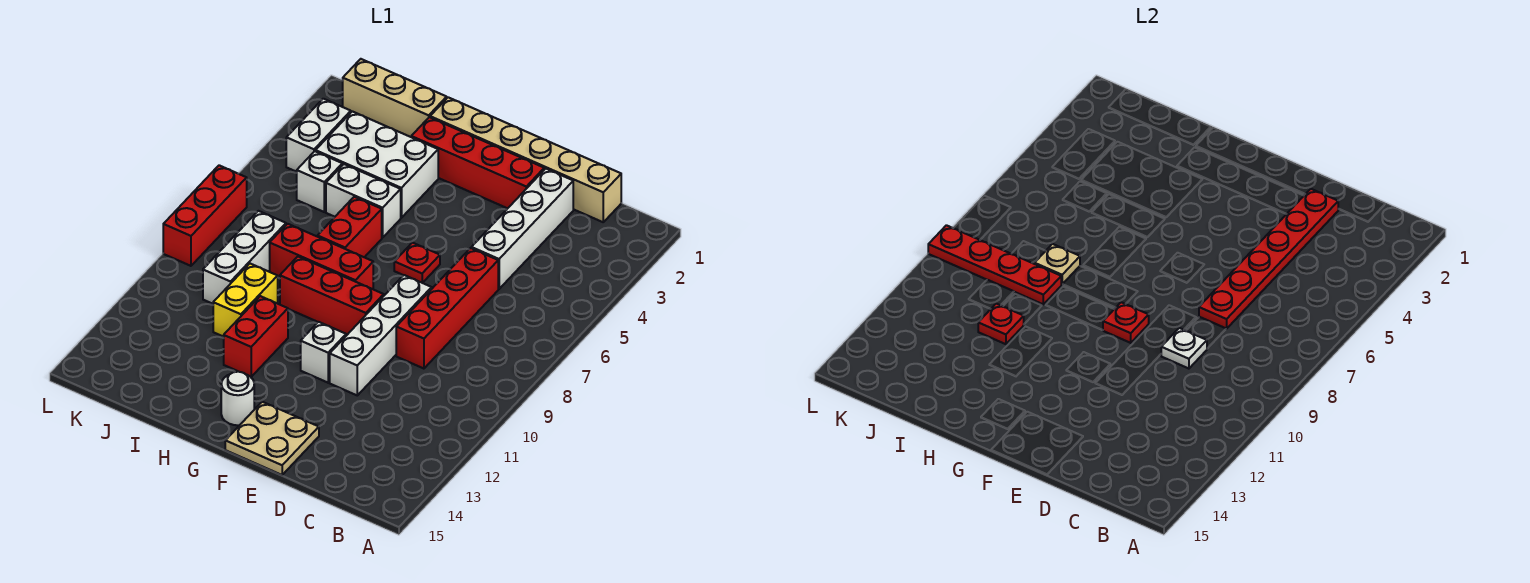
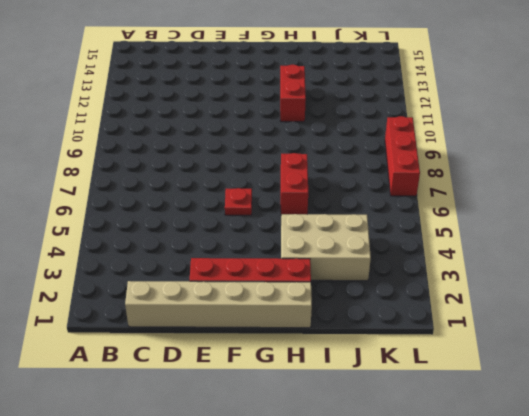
tan 2x3 brick [281,214,371,281] -> white 2x3 brick [316,111,438,218]
none -> white 1x4 brick [471,169,573,289]
none -> red 1x4 brick [396,248,498,369]
none -> white 1x4 brick [330,275,432,395]

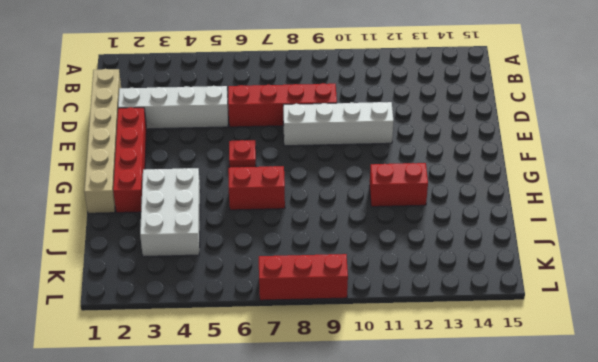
none -> tan 2x2 plate [225,402,319,475]
none -> red 1x3 brick [280,257,384,335]
none -> white 1x1 brick [301,322,346,383]

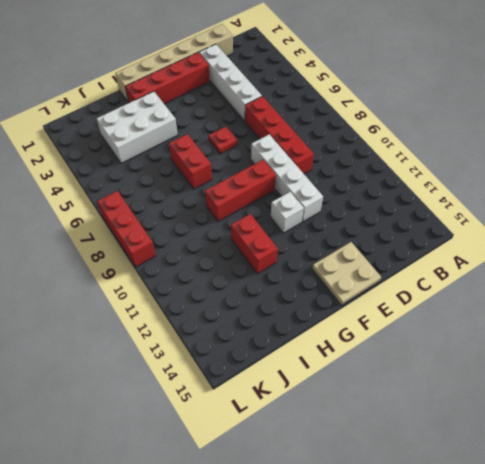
none -> red 1x3 brick [270,224,373,289]
none -> white 1x1 round brick [221,372,254,425]
none -> white 1x2 brick [326,164,401,238]

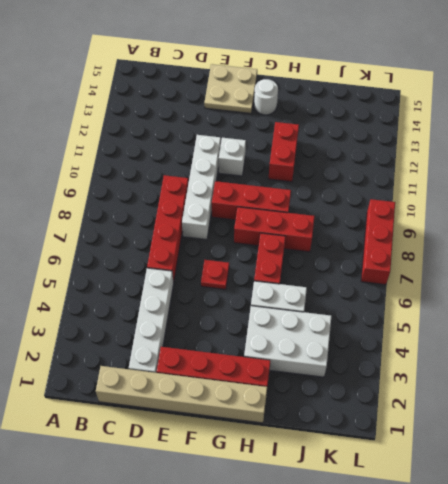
none -> tan 1x3 brick [343,59,447,137]
none -> yellow 1x2 brick [213,264,278,337]
none -> white 1x1 brick [297,151,342,212]

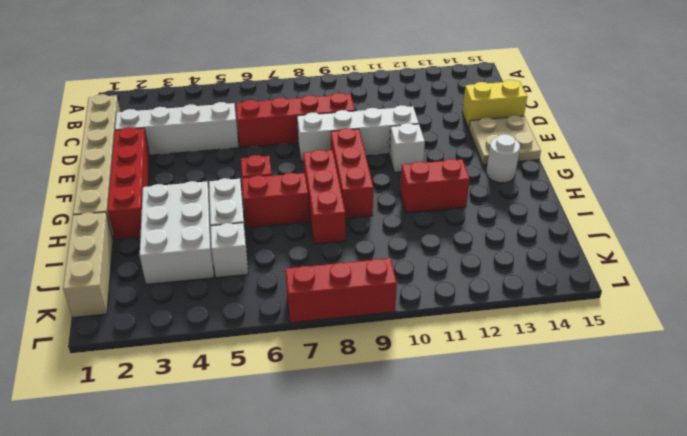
yellow 1x2 brick [462,80,527,128] -> yellow 1x2 brick moved to [213,264,278,337]
none -> white 1x3 brick [203,211,286,304]
none -> white 1x2 brick [286,99,351,172]
none -> red 1x6 plate [1199,189,1338,329]

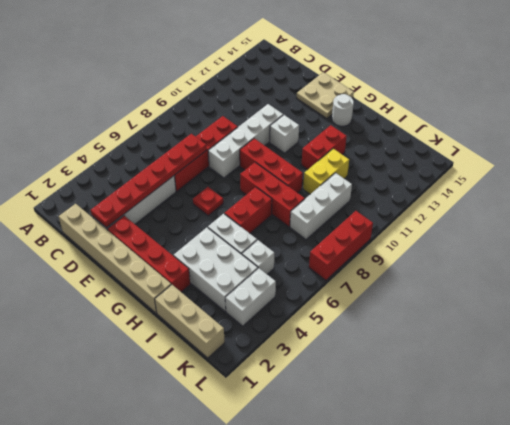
none -> white 1x1 plate [1161,328,1207,369]
none -> red 1x1 plate [1103,302,1149,343]
none -> tan 1x1 plate [1035,244,1080,284]

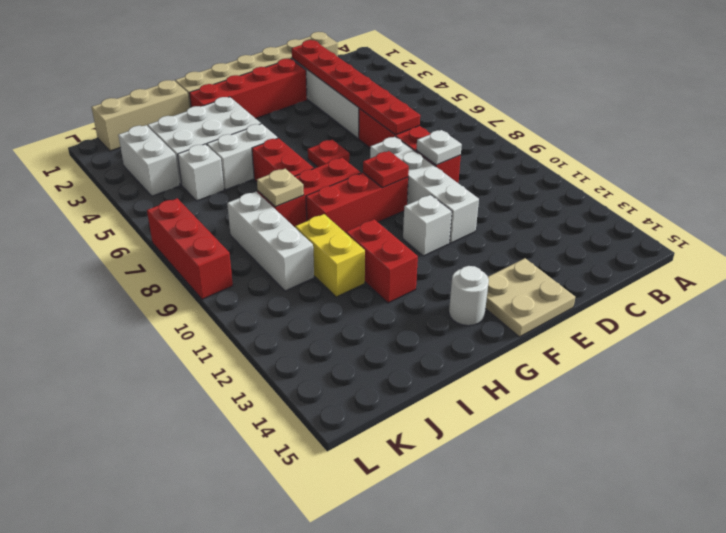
none -> red 1x4 plate [928,225,1061,304]
none -> red 1x1 plate [978,304,1024,344]

